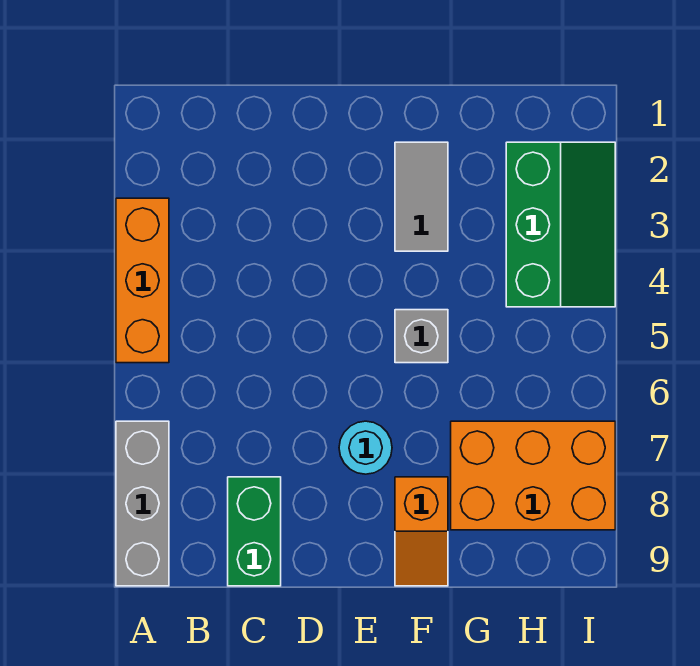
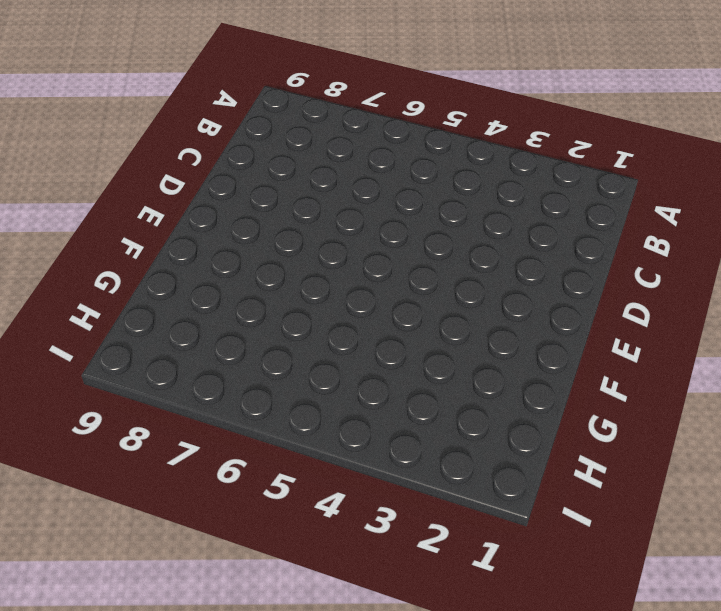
none -> orange 1x3 brick [116,198,169,363]
none -> grey 1x3 brick [116,421,169,586]

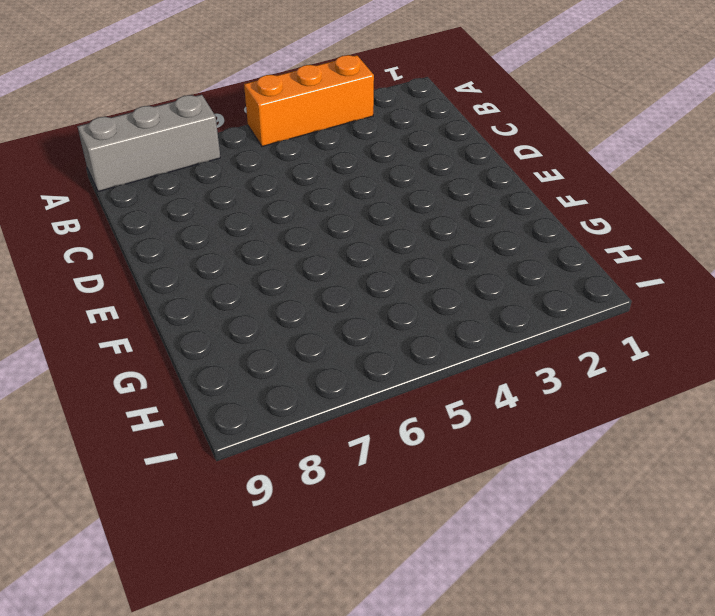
none -> green 1x2 brick [228,477,281,586]
none -> cyan 1x1 round brick [339,421,392,474]

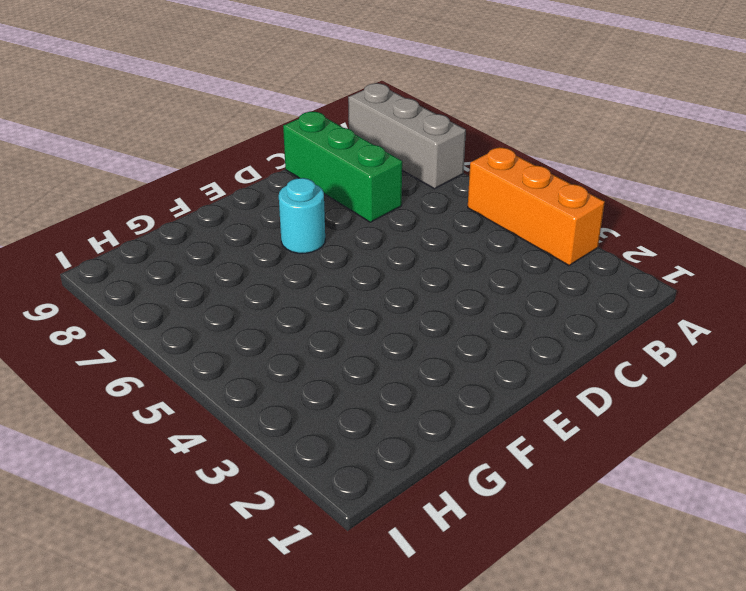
green 1x3 brick [283,112,402,222] -> green 1x2 brick [228,477,281,586]
none -> grey 1x2 tile [395,142,448,251]
none -> grey 1x1 brick [395,310,448,363]

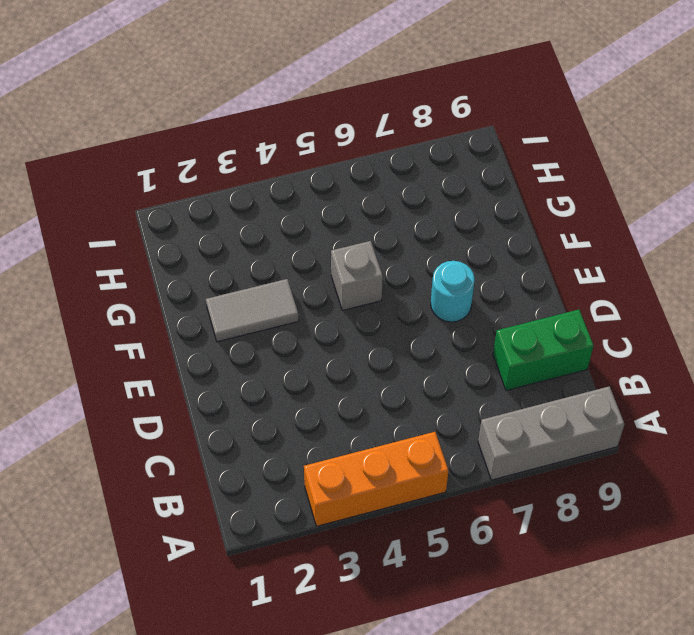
none -> orange 1x2 slope [395,477,448,586]
none -> orange 2x3 brick [451,421,615,530]

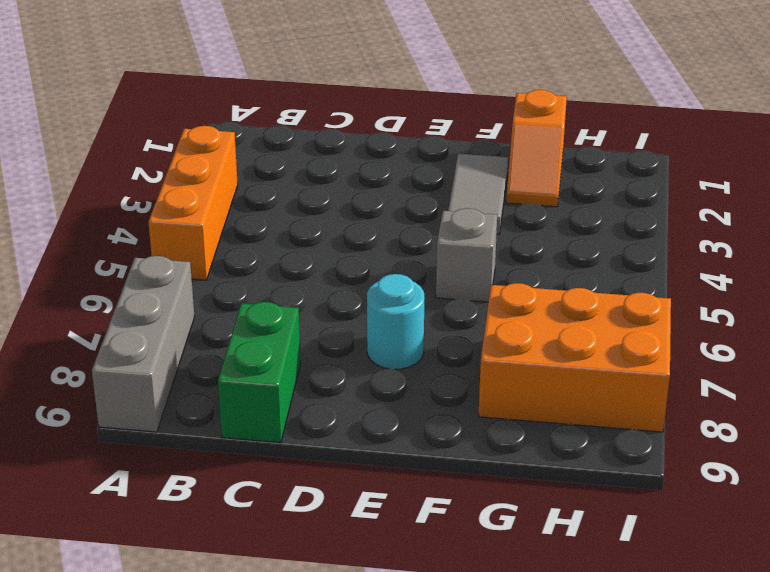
orange 1x2 slope [506,90,567,207] -> orange 1x2 slope moved to [395,477,448,586]
none -> green 2x3 slope [506,142,615,307]

